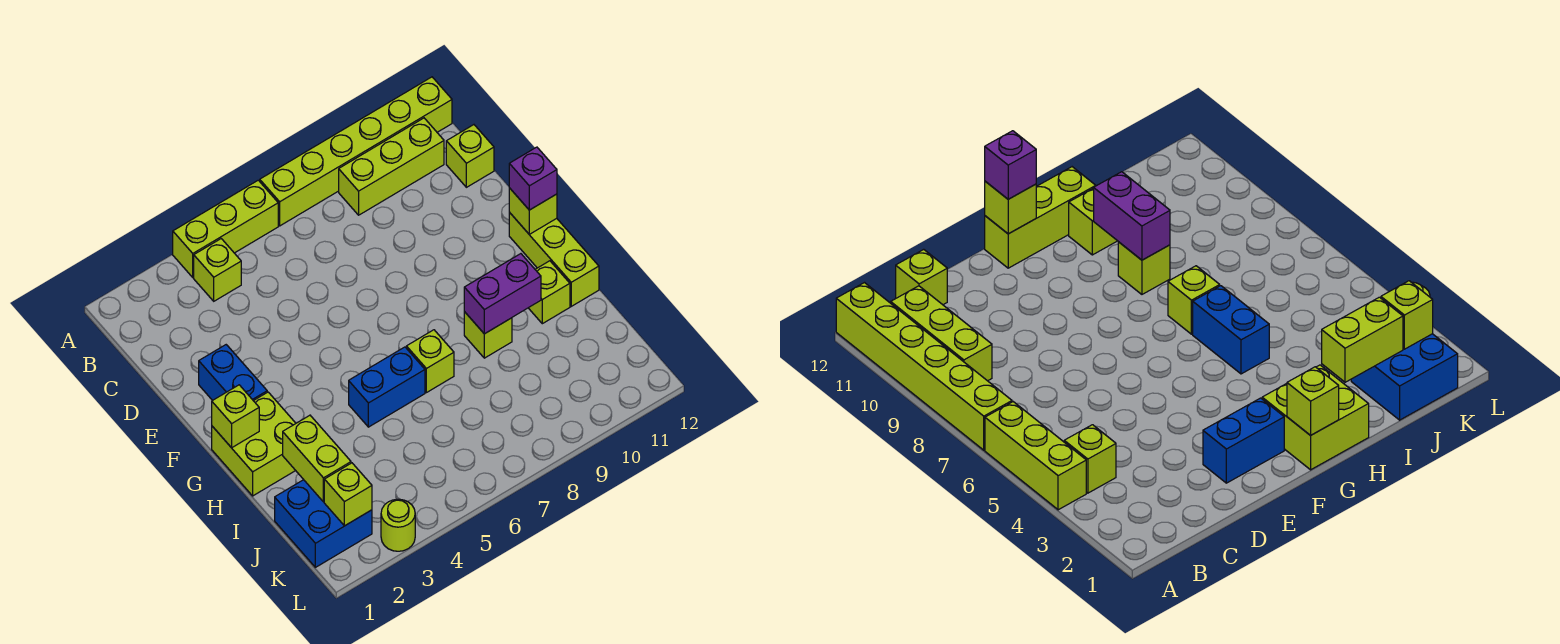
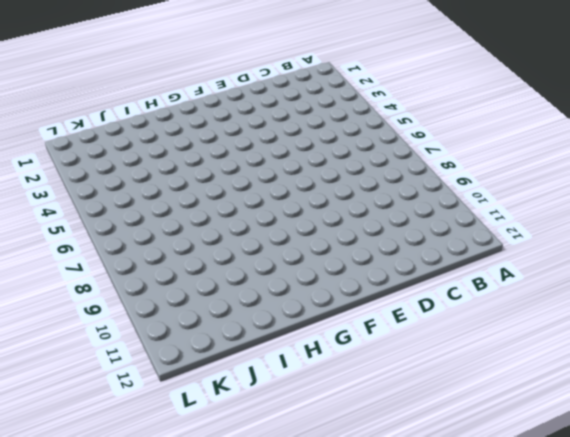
none -> lime 1x3 brick [173,180,278,277]
none -> lime 1x6 brick [260,77,452,226]
none -> lime 1x1 brick [194,239,241,301]

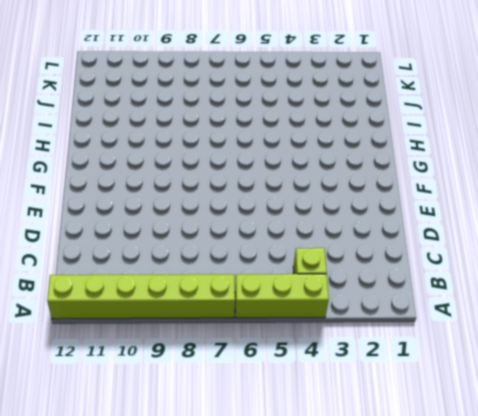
none -> lime 1x3 brick [339,118,444,215]
none -> lime 1x1 brick [446,125,494,187]
none -> blue 1x2 brick [199,345,267,401]

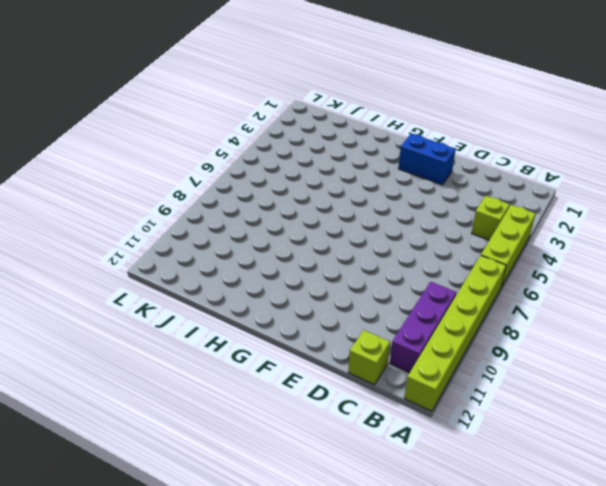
purple 1x3 brick [390,282,457,373] -> lime 1x3 brick [339,118,444,215]
none -> lime 1x3 brick [509,212,599,306]
none -> lime 2x2 brick [212,392,296,496]
none -> blue 1x2 brick [349,347,425,427]

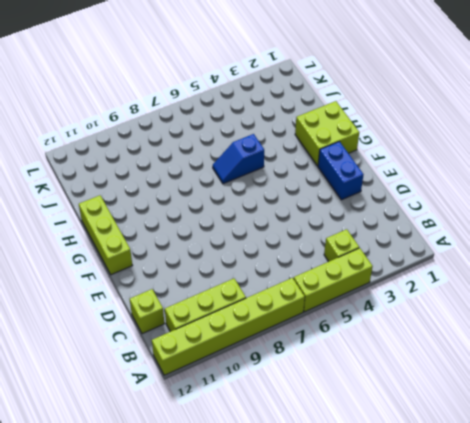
blue 1x2 slope [213,134,264,184] -> blue 1x2 brick [349,347,425,427]
none -> lime 1x1 brick [406,330,454,393]
none -> lime 1x1 brick [464,312,512,358]
none -> lime 1x1 brick [529,261,570,324]

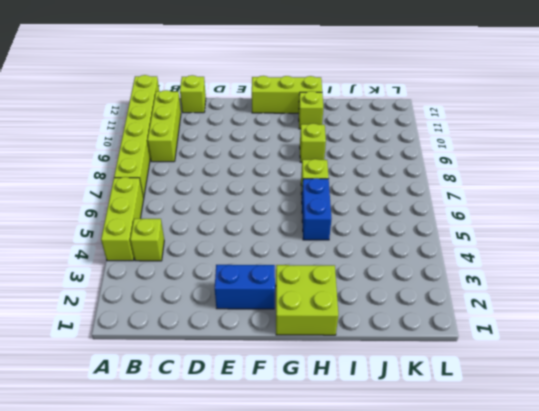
none -> blue 2x2 brick [275,480,372,567]
none -> lime 1x1 round brick [381,499,415,551]
none -> lime 1x1 brick [509,188,557,234]

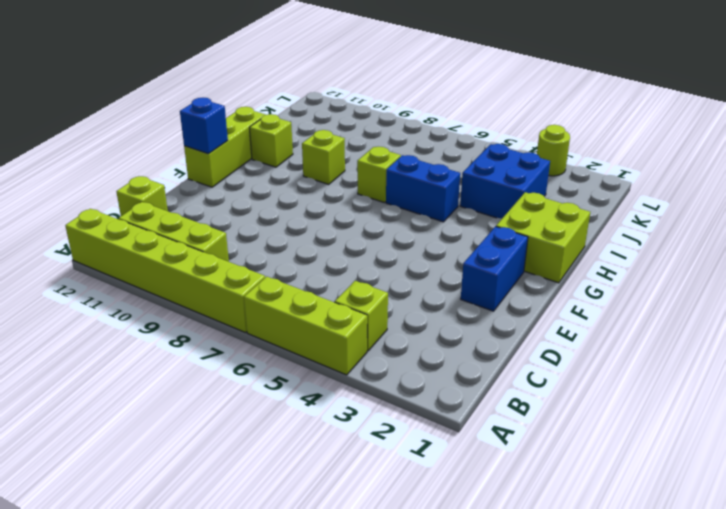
blue 1x1 brick [180,98,228,154] -> lime 1x1 brick [509,188,557,234]
blue 2x2 brick [460,144,550,218] -> blue 2x2 brick moved to [275,480,372,567]
none -> lime 1x1 brick [212,385,259,448]
none -> purple 1x2 brick [464,254,541,334]
none -> lime 1x2 brick [283,415,351,502]

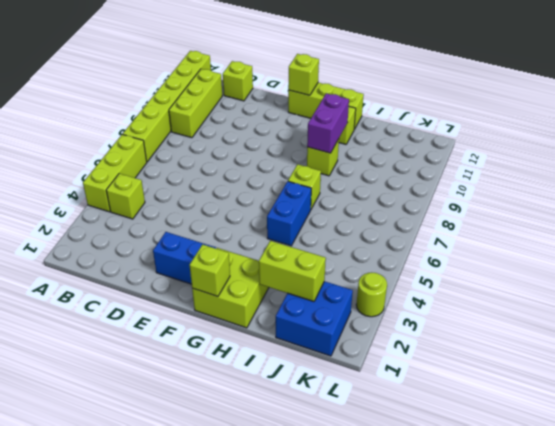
none -> lime 1x1 brick [324,463,372,526]
none -> purple 1x1 brick [509,147,557,210]

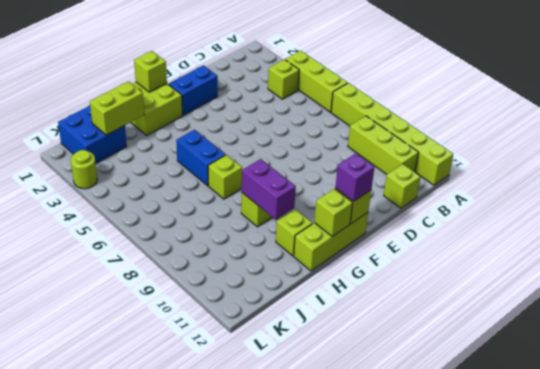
lime 1x1 brick [314,189,353,236] -> lime 1x1 brick moved to [324,463,372,526]

